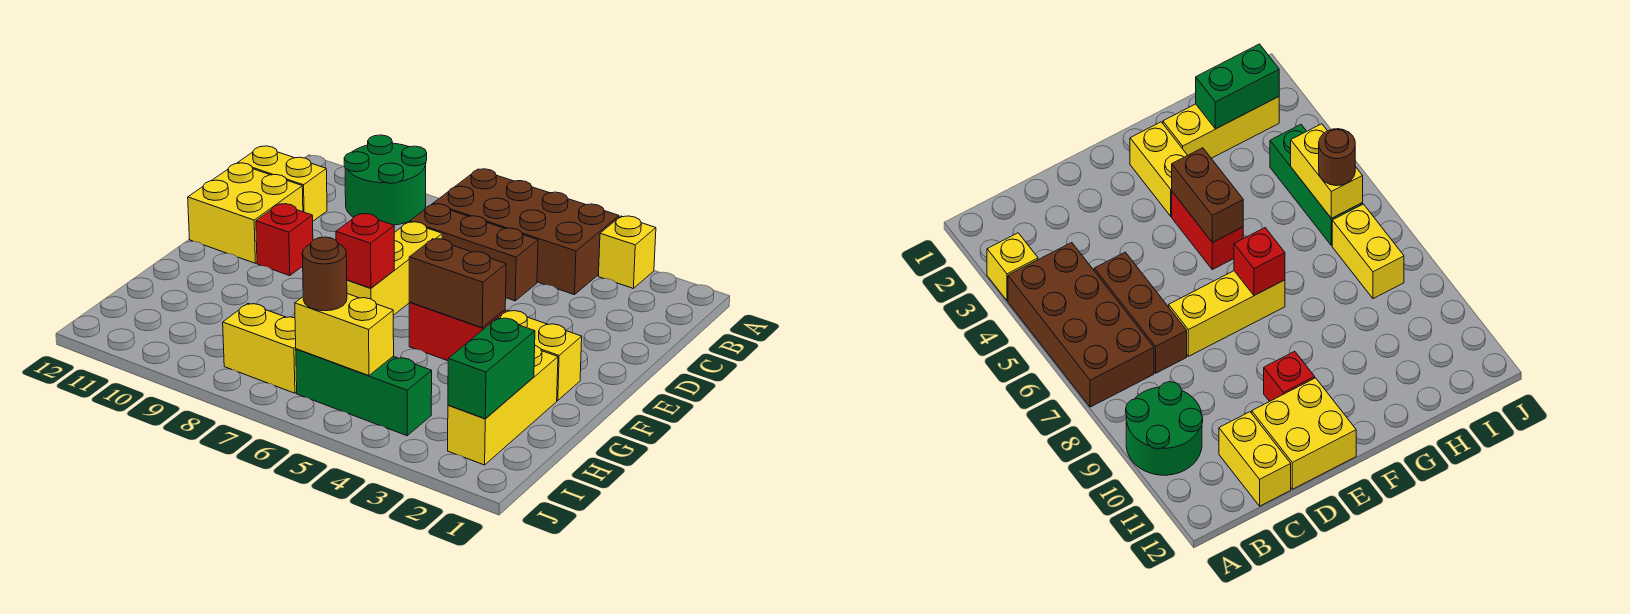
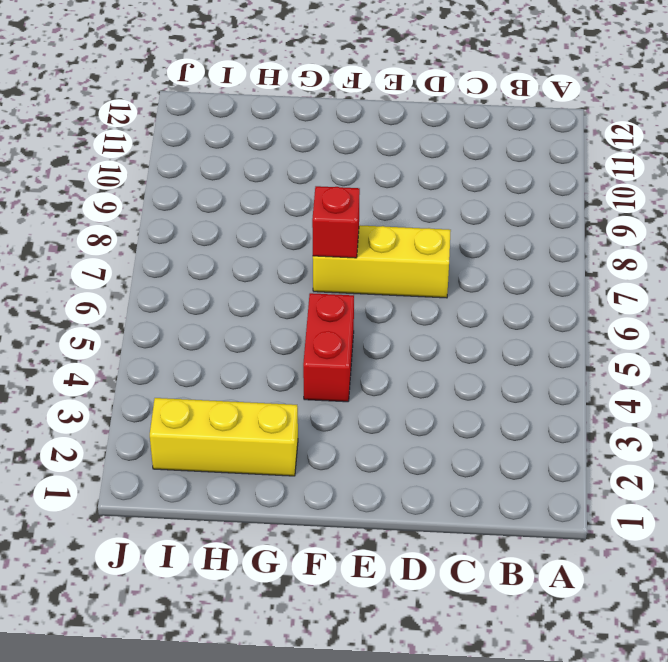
none -> yellow 1x1 brick [598,216,656,288]
none -> brown 2x4 brick [433,169,619,295]
none -> green 2x2 round brick [344,135,427,225]

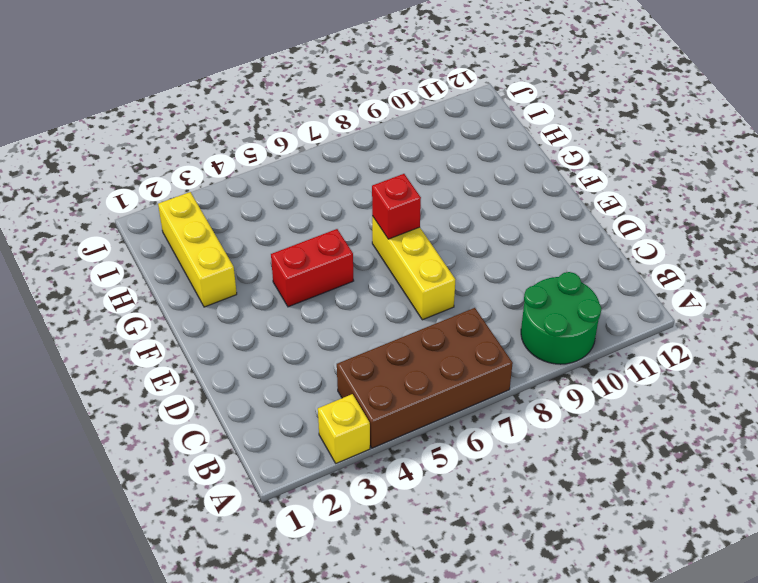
none -> brown 1x3 brick [410,204,538,301]
none -> yellow 1x2 brick [238,146,327,221]
none -> yellow 2x2 brick [188,163,303,263]

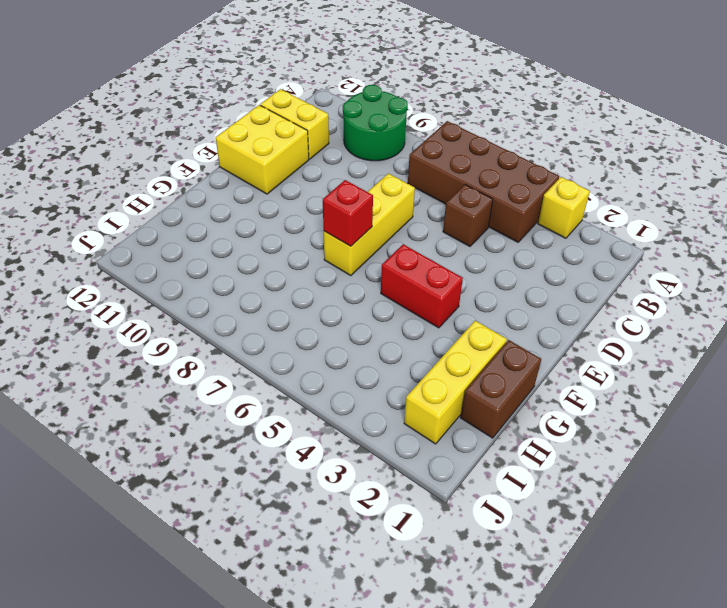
brown 1x1 brick [443,185,493,246] -> brown 1x3 brick [410,204,538,301]
brown 1x2 brick [460,340,541,438] -> brown 1x2 brick turned to [409,239,506,328]
none -> red 1x1 brick [256,204,313,276]
none -> yellow 1x2 brick [498,310,582,401]
none -> green 1x3 brick [296,349,432,436]

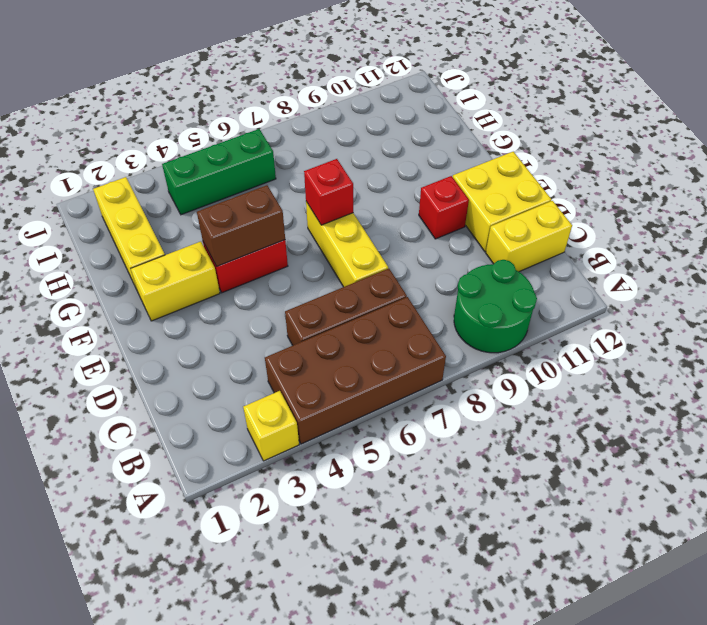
none -> yellow 1x2 brick [223,303,297,393]
none -> green 1x2 brick [448,318,535,419]
none -> yellow 1x2 brick [295,294,394,376]

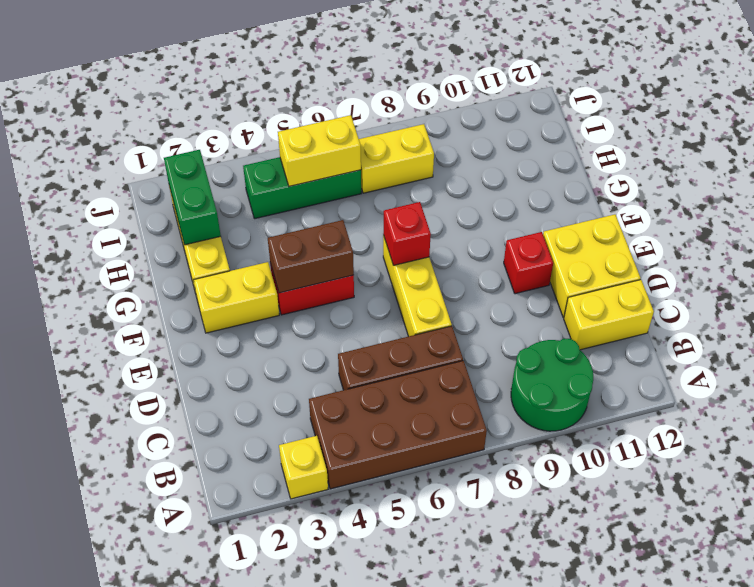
none -> brown 1x1 round brick [302,237,347,311]

